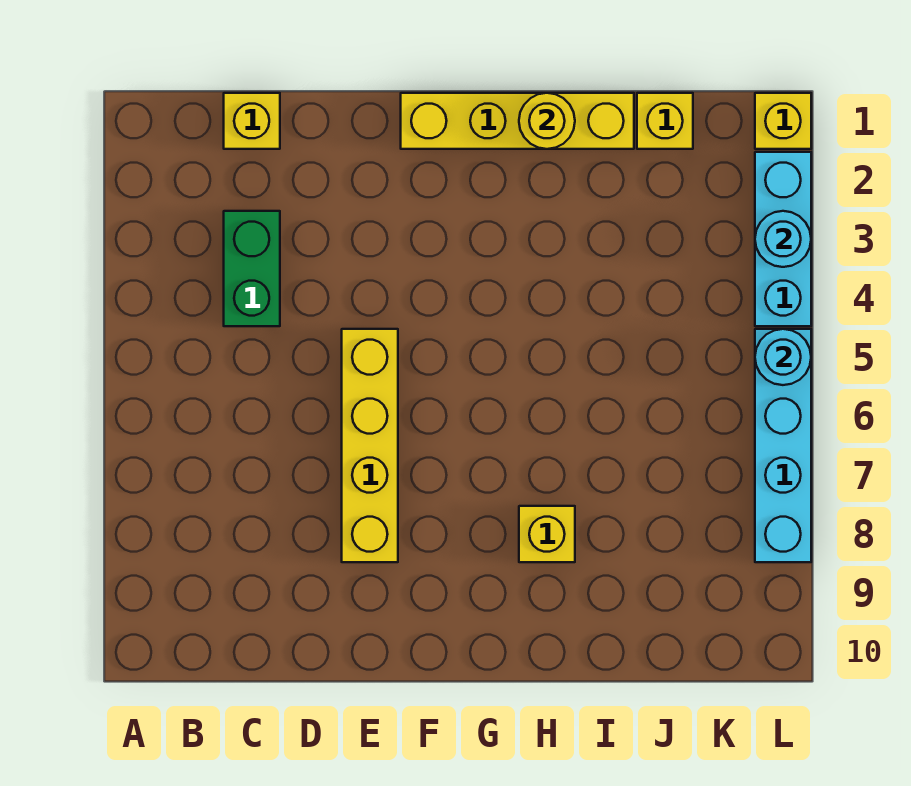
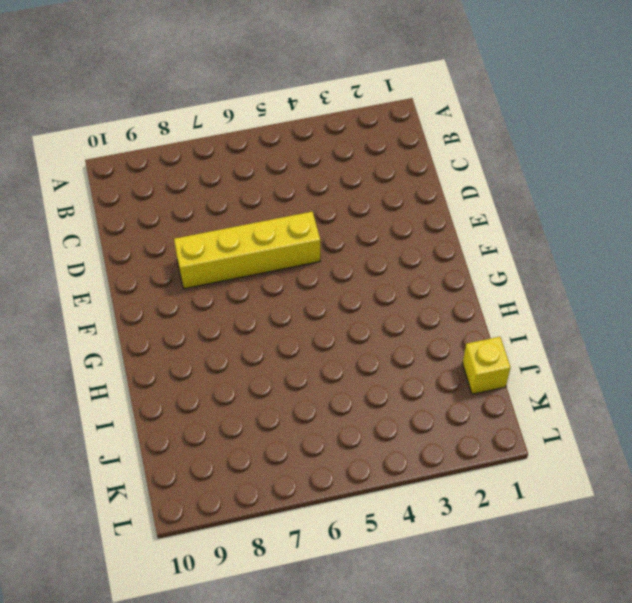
none -> yellow 1x1 brick [224,93,280,149]
none -> green 1x2 brick [224,211,280,326]
none -> yellow 1x4 brick [401,93,634,149]

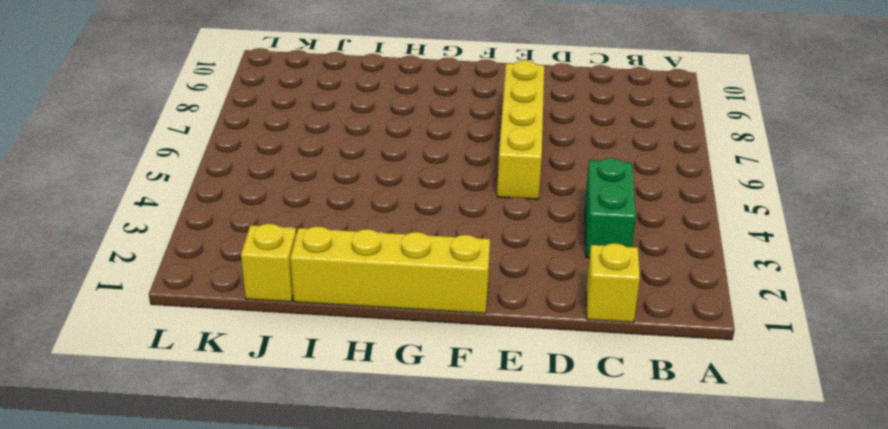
none -> yellow 1x1 brick [519,506,575,562]
none -> yellow 1x1 brick [755,93,811,149]
none -> cyan 1x3 brick [755,152,811,326]

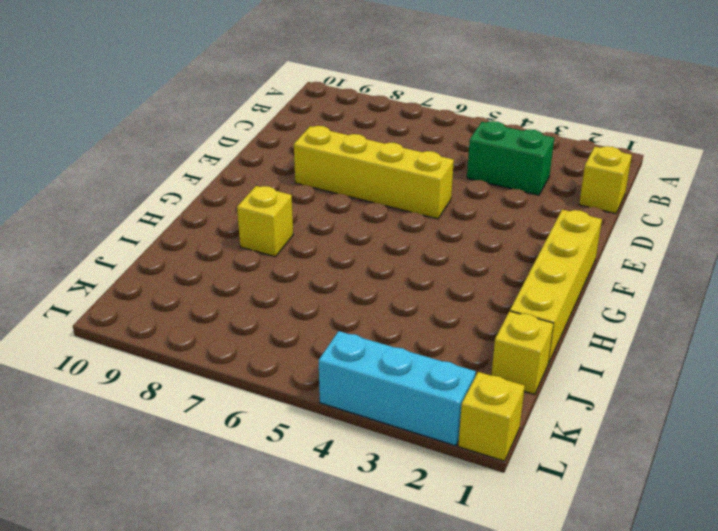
none -> cyan 1x4 brick [755,329,811,562]
none -> yellow 1x1 round brick [519,93,575,149]
none -> cyan 1x1 round brick [755,211,811,267]

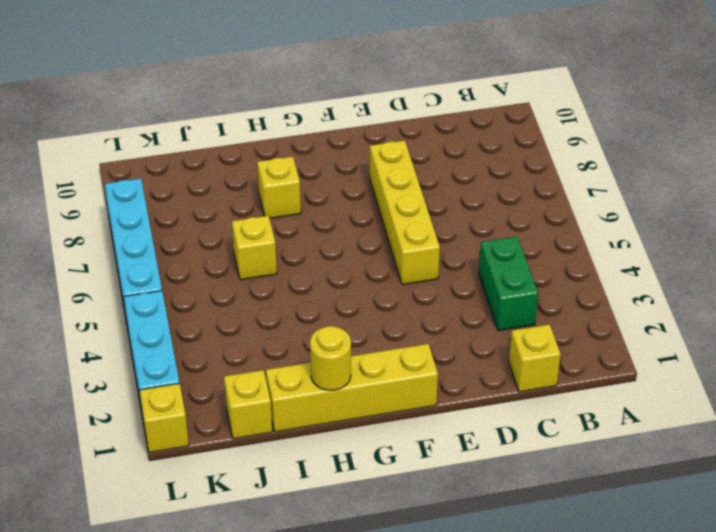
yellow 1x1 brick [232,216,277,280] -> none
none -> cyan 1x1 round brick [755,211,811,267]
none -> cyan 1x1 round brick [755,329,811,385]

